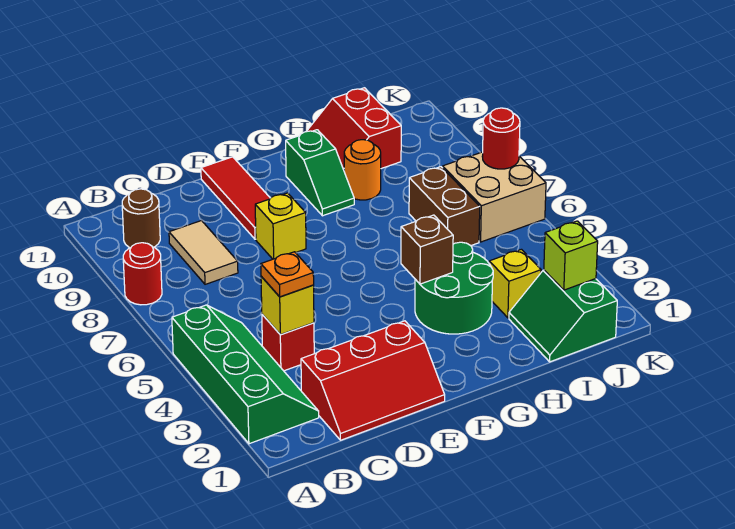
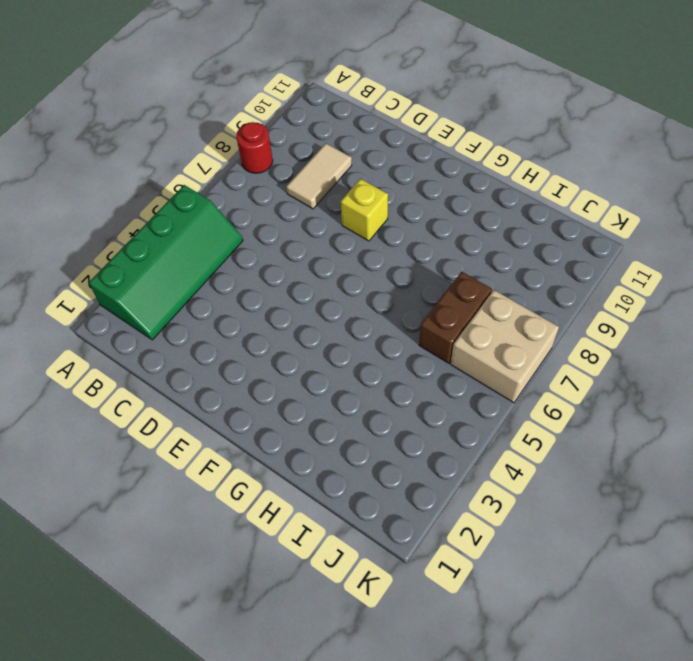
none -> brown 1x1 round brick [122,189,160,248]
none -> red 2x3 slope [301,321,445,440]
none -> red 1x1 brick [262,314,314,371]

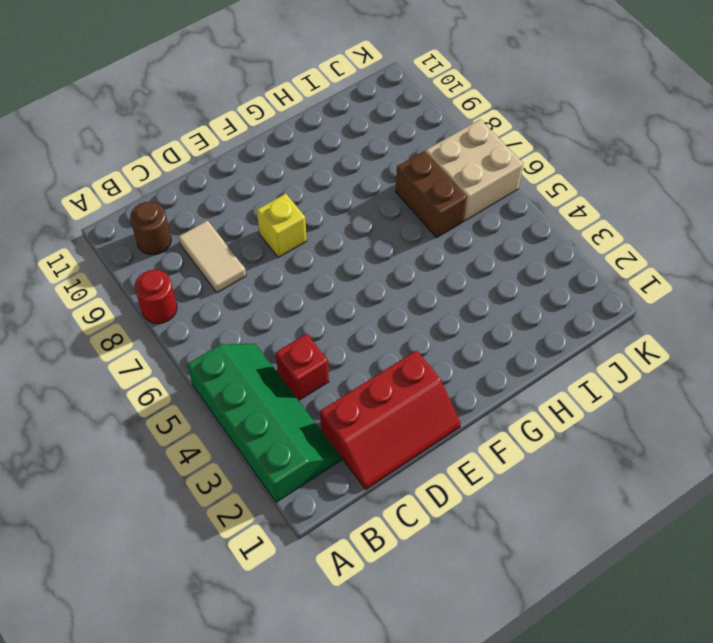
none -> red 1x3 tile [201,157,270,239]
none -> green 2x2 round brick [415,242,493,334]
none -> green 1x2 slope [286,130,354,216]

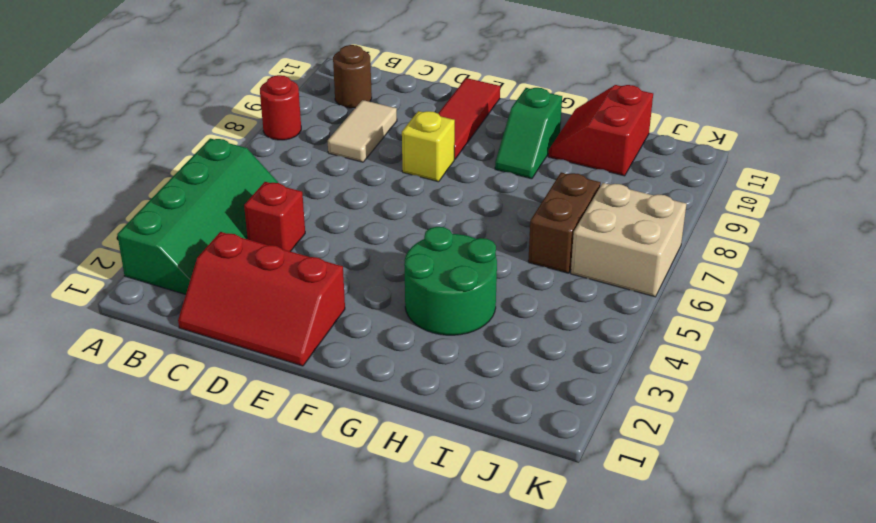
none -> orange 1x1 round brick [344,140,381,200]
none -> green 2x2 slope [509,270,617,362]
none -> yellow 1x1 brick [489,249,541,318]

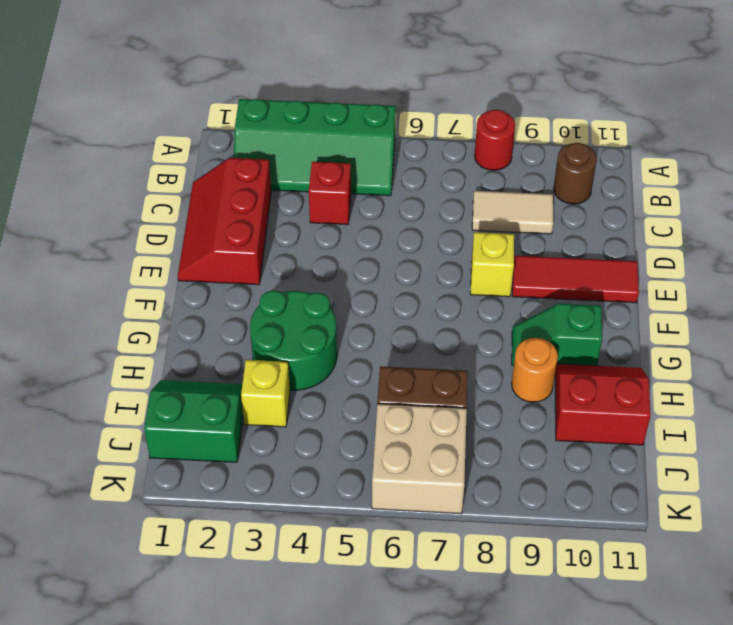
none -> yellow 1x1 brick [261,277,314,335]
none -> brown 1x1 brick [401,215,453,284]
none -> lime 1x1 brick [544,221,598,290]

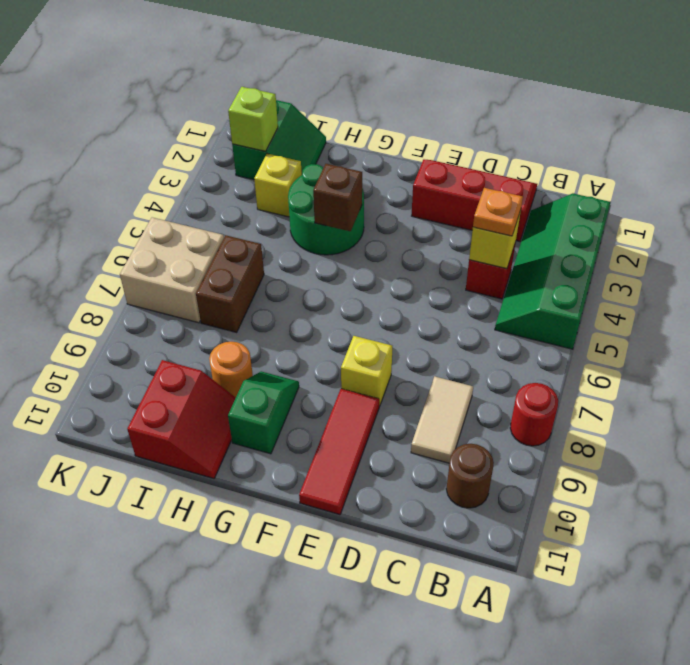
none -> red 1x1 round brick [482,108,520,169]

